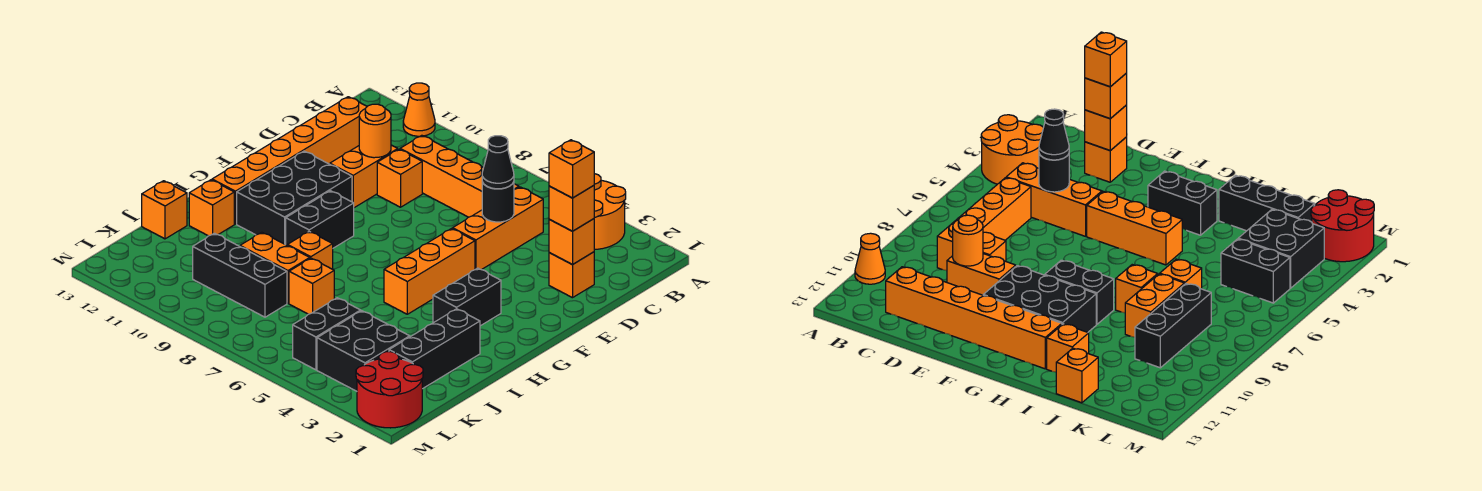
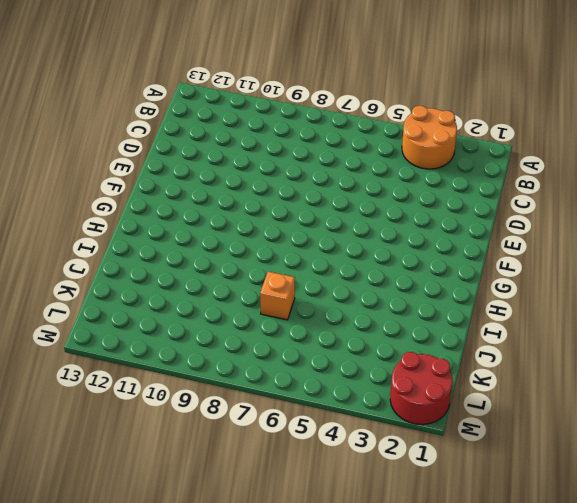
none -> orange 1x1 cone [403,83,435,136]
none -> orange 1x3 brick [453,187,543,270]
none -> orange 1x4 brick [400,135,519,217]

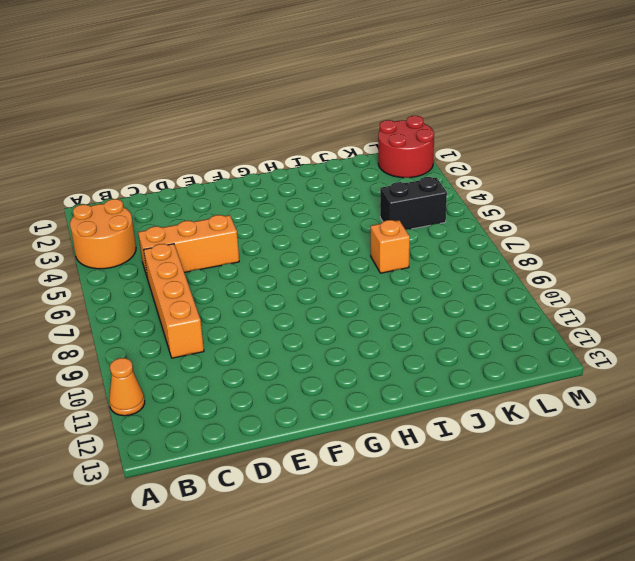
none -> orange 1x6 brick [212,97,367,224]
none -> orange 1x1 brick [549,252,594,298]
none -> orange 1x1 brick [377,149,422,207]

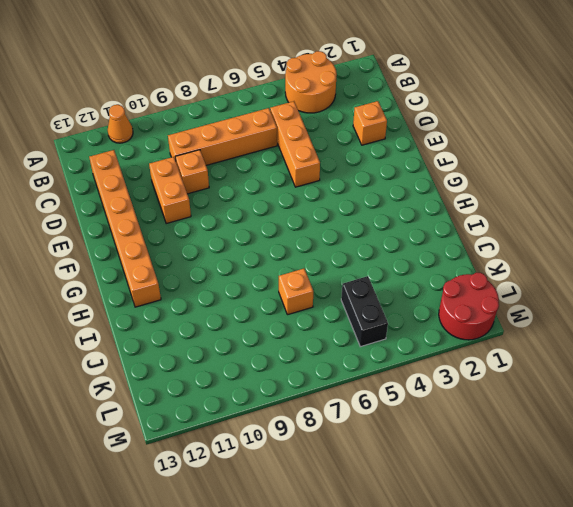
none -> orange 1x3 brick [384,229,475,314]
none -> black 2x3 brick [237,151,352,245]
none -> black 1x2 brick [433,268,501,326]

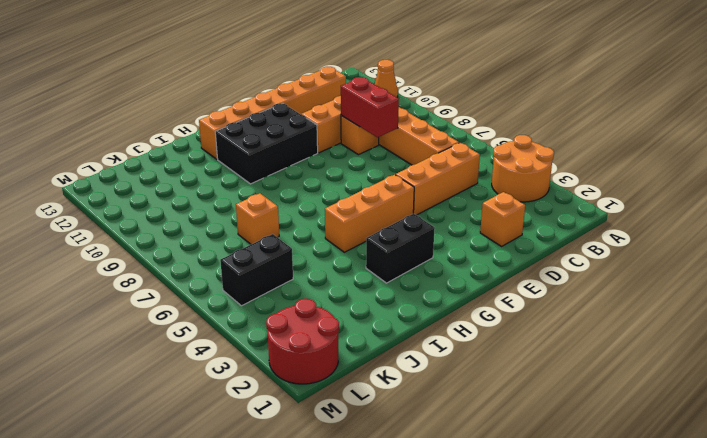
red 1x2 brick [341,77,399,137] -> none
none -> black 1x2 brick [286,191,354,248]
none -> black 1x3 brick [389,309,480,389]
none -> orange 1x1 brick [287,231,333,269]

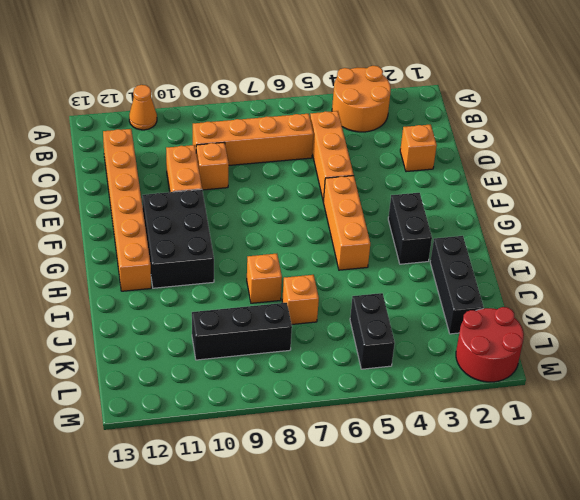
none -> black 1x2 brick [286,191,354,248]
none -> orange 1x1 brick [189,180,234,236]
none -> orange 1x2 brick [240,232,310,303]

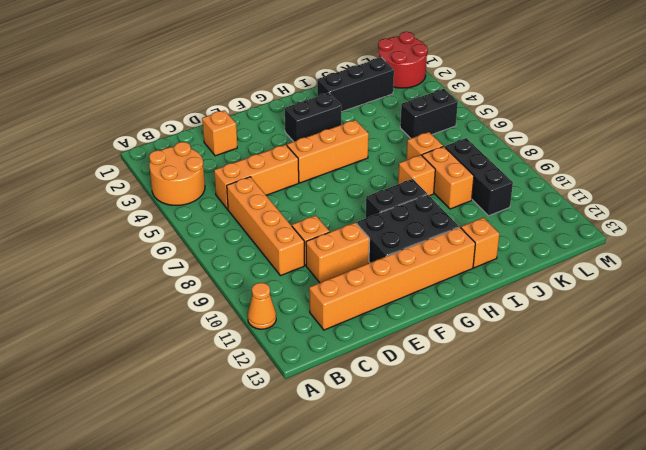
none -> orange 1x1 brick [142,181,187,239]
none -> black 2x2 brick [317,311,410,391]
none -> orange 1x1 brick [549,219,594,265]

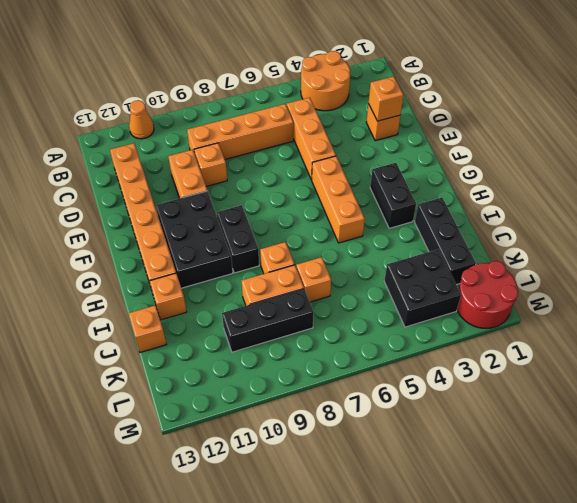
none -> black 1x2 brick [293,298,361,370]
none -> black 1x1 round brick [482,182,514,222]
none -> orange 1x1 round brick [359,104,391,158]

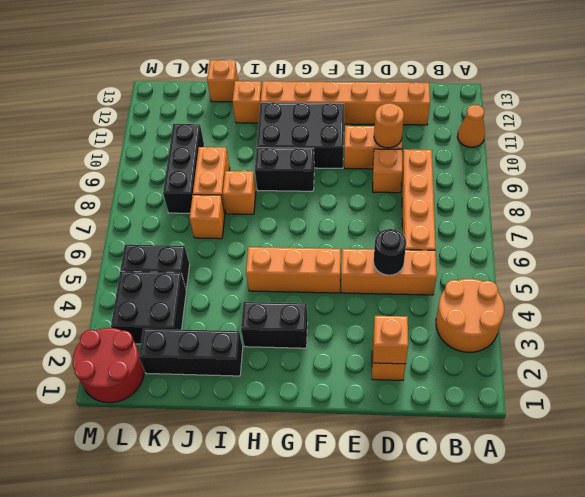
none -> orange 1x1 brick [549,186,594,231]
none -> black 1x1 cone [482,136,514,189]
none -> orange 1x1 brick [549,140,594,198]

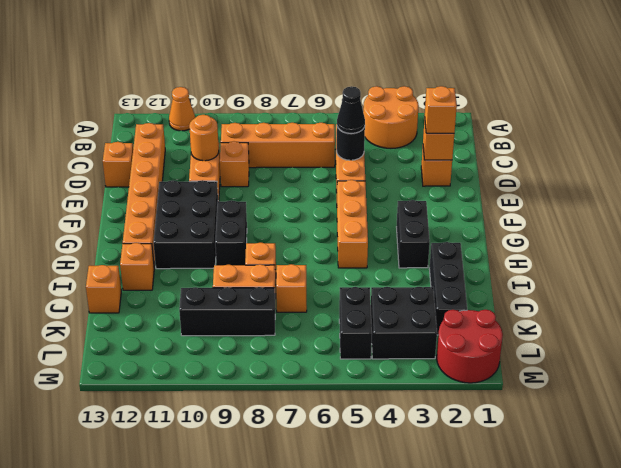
orange 1x1 brick [103,142,133,187] -> orange 1x1 brick moved to [549,140,594,198]

